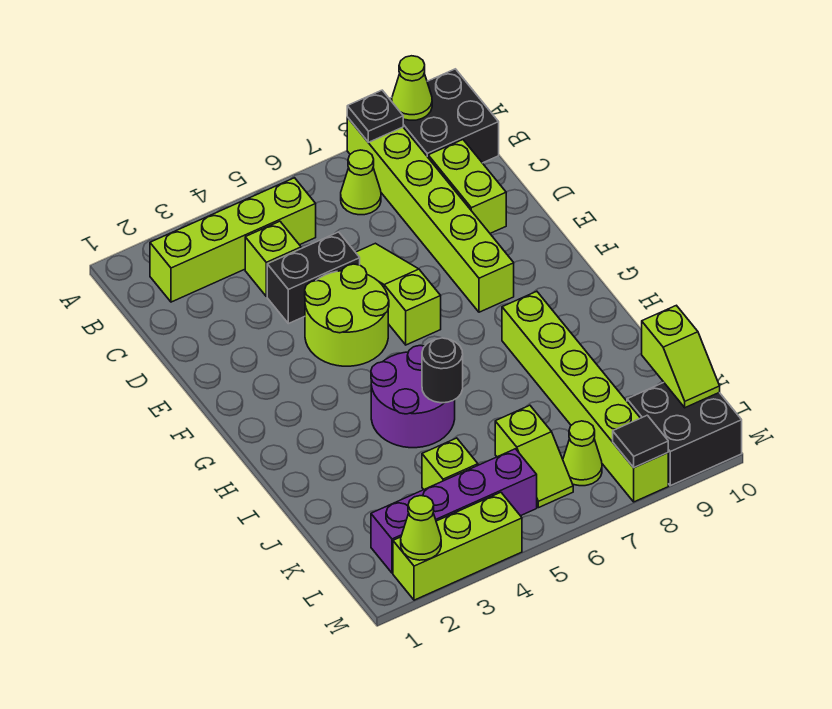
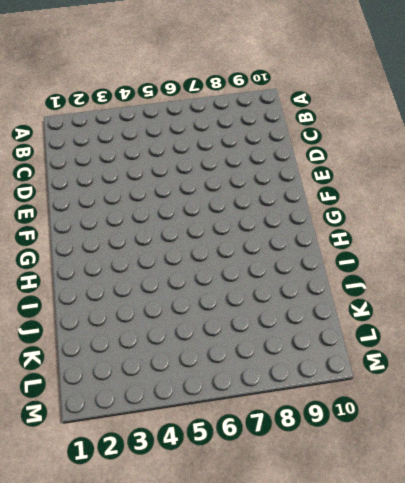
none -> lime 1x6 brick [347,117,514,312]
none -> black 2x2 brick [389,69,499,163]
none -> lime 1x4 brick [150,178,316,302]

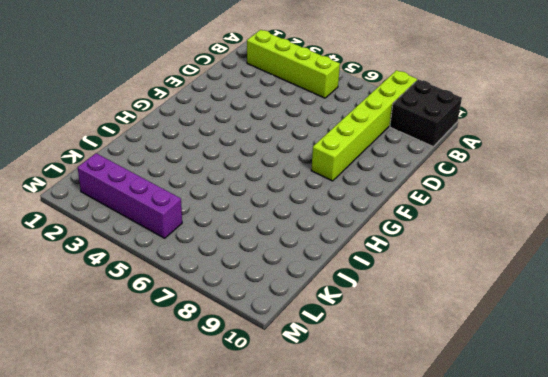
none -> lime 1x1 cone [341,150,381,215]
none -> lime 1x1 brick [245,221,301,296]
none -> lime 1x2 brick [428,140,506,233]

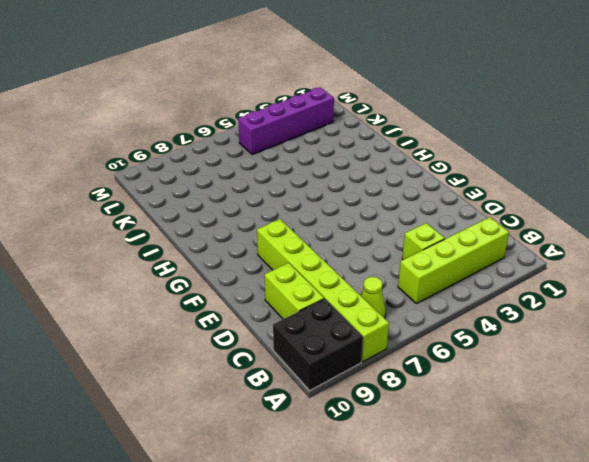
none -> black 1x2 brick [267,232,360,324]
none -> lime 1x3 slope [356,243,441,345]
none -> lime 2x2 round brick [305,264,389,366]

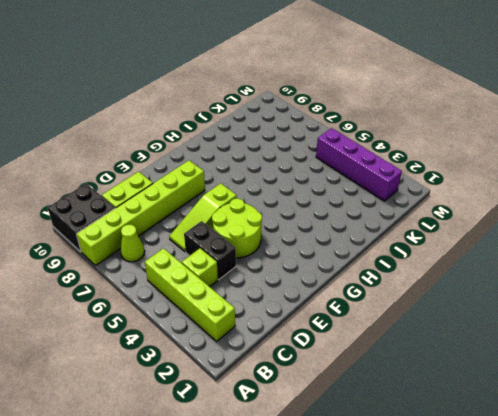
none -> purple 2x2 round brick [371,345,455,448]
none -> lime 1x6 brick [502,291,668,502]
none -> lime 1x1 brick [422,438,478,489]

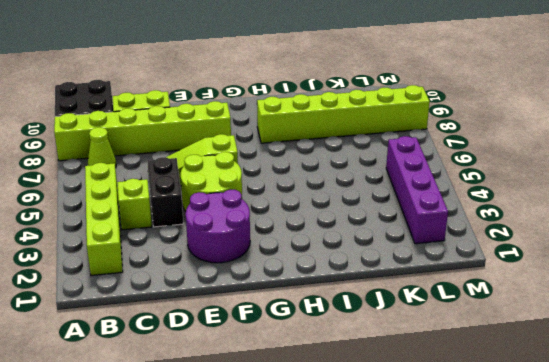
purple 2x2 round brick [186,190,250,263] -> purple 2x2 round brick moved to [371,345,455,448]
none -> lime 1x1 brick [422,438,478,489]
none -> lime 1x2 slope [495,405,573,508]
none -> lime 1x1 cone [563,421,602,486]

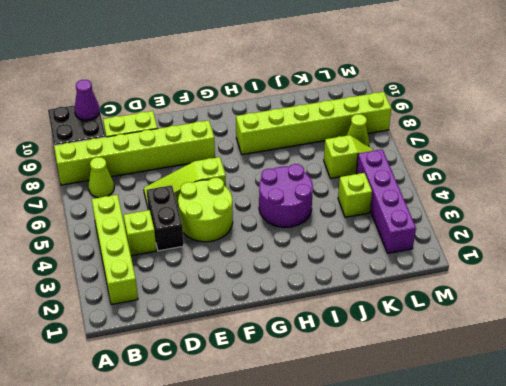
purple 1x1 cone [75,80,100,120] -> none
none -> black 2x2 brick [627,383,742,486]
none -> lime 1x3 brick [393,492,522,600]
none -> black 1x1 plate [347,90,403,142]

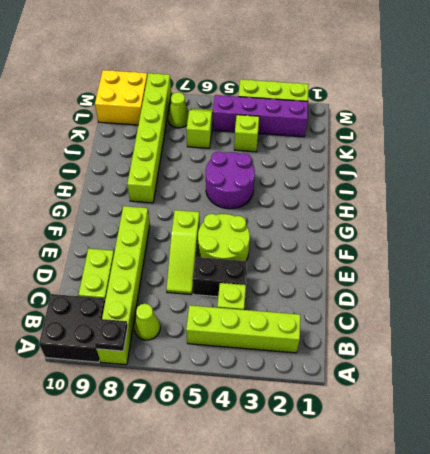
yellow 2x2 brick [95,70,147,125] -> black 2x2 brick [627,383,742,486]
none -> lime 1x1 cone [392,56,432,120]
none -> black 1x1 round brick [422,338,463,403]
none -> lime 1x2 slope [642,305,720,408]

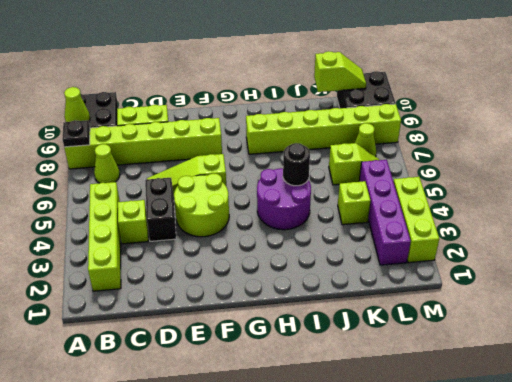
none -> lime 1x1 cone [401,496,441,560]
none -> black 1x1 tile [613,415,668,467]

